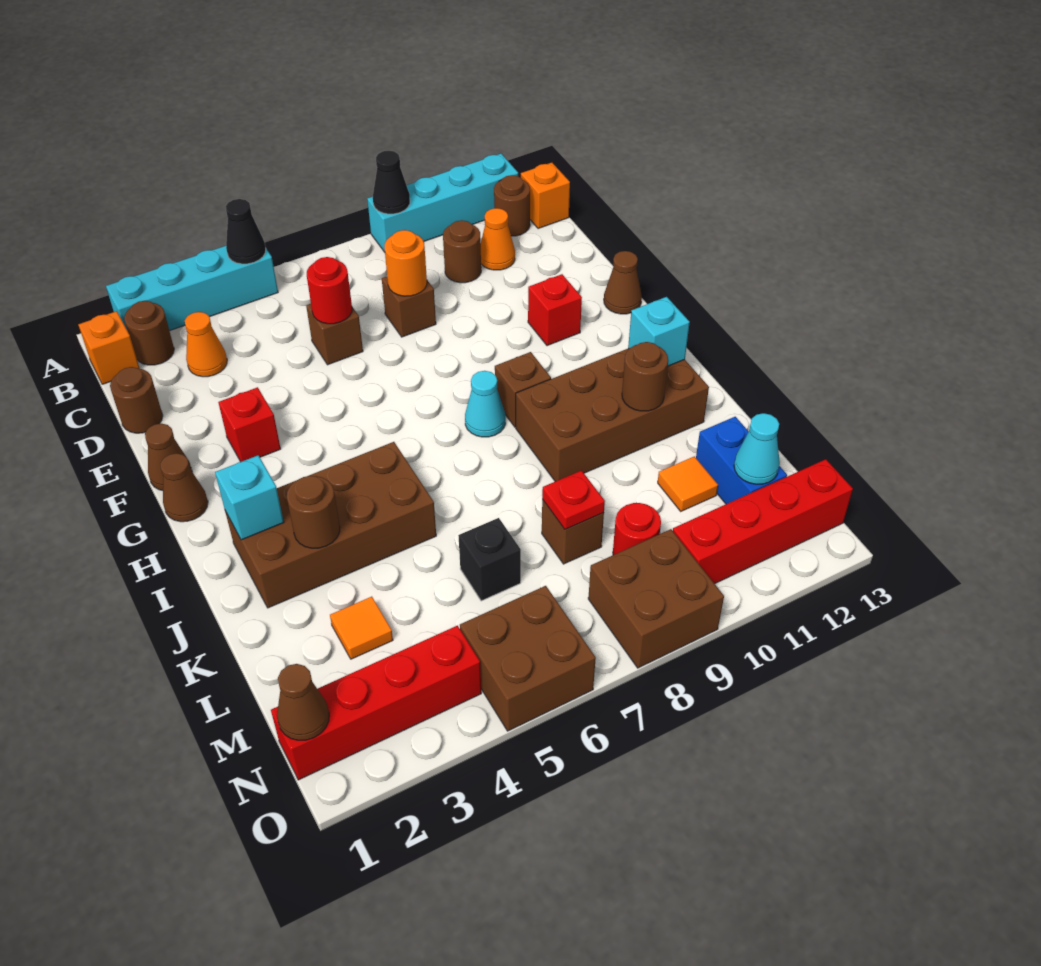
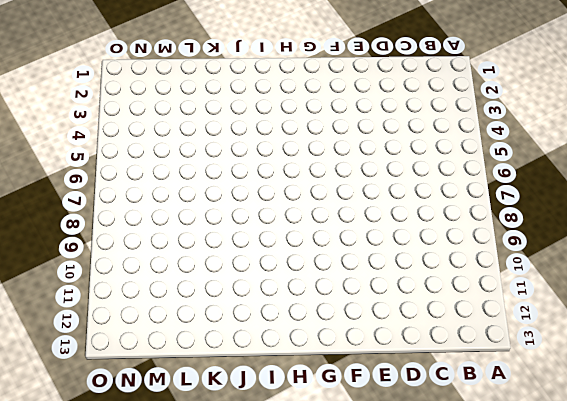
none -> cyan 1x4 brick [106,246,278,331]
none -> cyan 1x4 brick [367,154,518,252]
none -> orange 1x1 brick [78,311,140,384]
none -> brown 1x1 round brick [124,301,174,365]

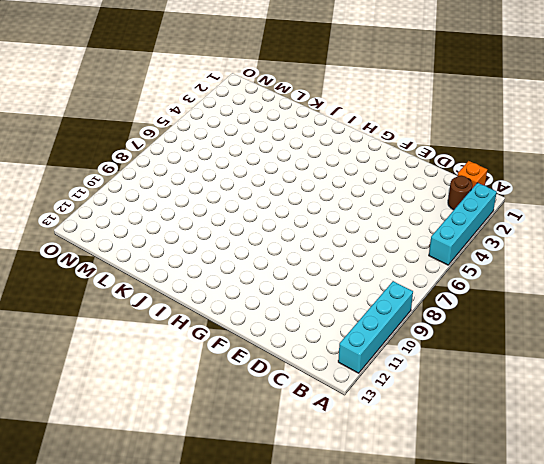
none -> brown 1x1 round brick [494,175,530,236]
none -> orange 1x1 brick [521,163,570,229]
none -> orange 1x1 cone [185,312,227,377]
none -> brown 1x1 round brick [443,220,481,283]

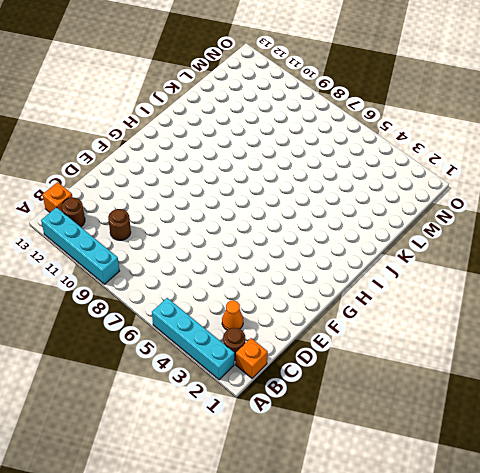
none -> orange 1x1 cone [481,208,515,270]
none -> brown 1x1 round brick [110,367,163,433]
none -> brown 1x1 brick [306,304,363,365]
none -> brown 1x1 brick [382,276,436,337]

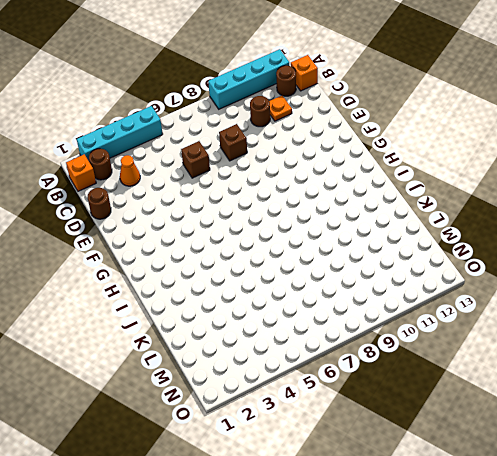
orange 1x1 plate [269,95,292,121] -> orange 1x1 cone [481,208,515,270]
none -> brown 1x1 cone [145,423,192,490]
none -> red 1x1 brick [218,387,281,462]
none -> red 1x1 brick [528,274,582,346]
none -> brown 1x1 cone [604,251,642,314]

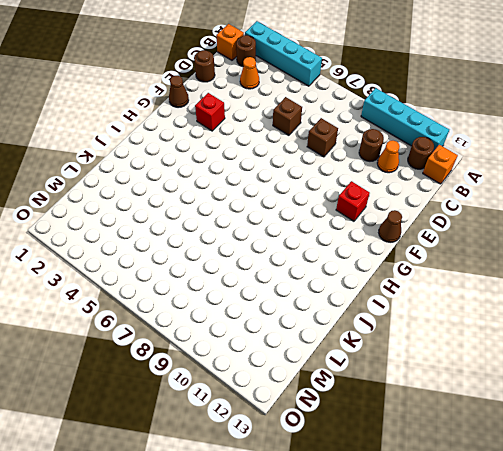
none -> brown 1x1 cone [160,453,208,522]
none -> cyan 1x1 cone [465,371,505,437]
none -> brown 1x1 brick [495,352,551,427]
none -> brown 2x4 brick [225,442,436,608]

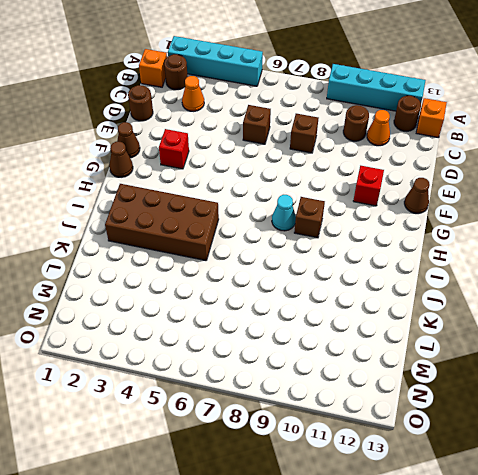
none -> brown 2x4 brick [516,348,709,481]
none -> orange 1x1 tile [330,597,393,659]
none -> black 1x1 brick [458,518,521,601]
none -> brown 1x1 brick [542,499,604,564]

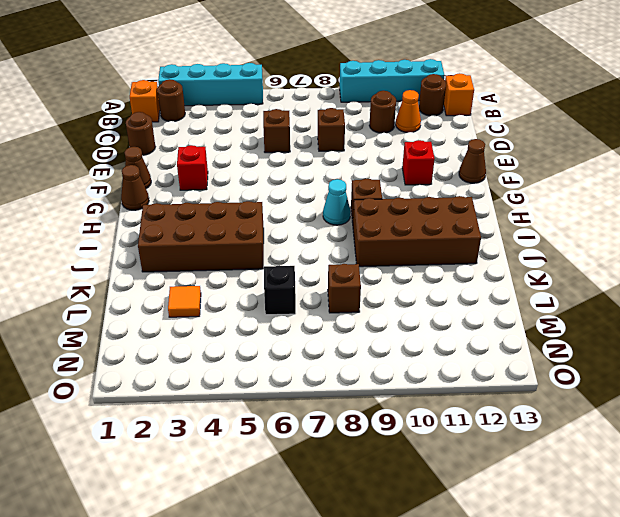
none -> orange 1x1 cone [185,312,227,377]
none -> orange 1x1 tile [658,456,718,511]
none -> blue 1x2 brick [696,417,787,504]
none -> red 1x1 round brick [613,503,661,555]

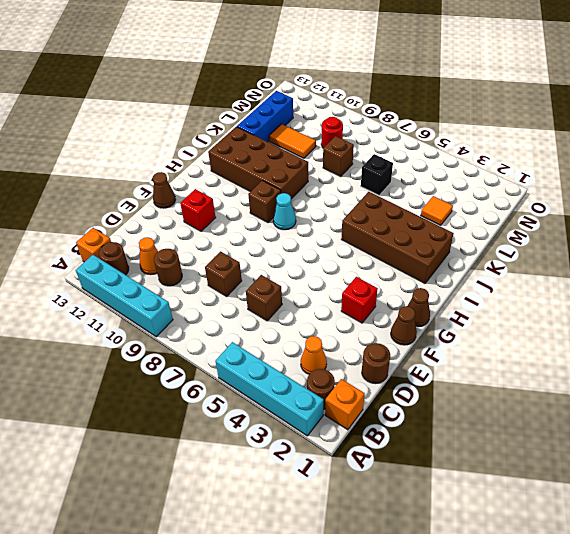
blue 1x3 brick [237,91,293,142] -> blue 1x2 brick [696,417,787,504]
orange 1x2 tile [269,124,316,158] -> orange 1x1 tile [658,456,718,511]
none -> red 1x4 brick [271,626,481,780]
none -> brown 2x2 brick [460,586,596,731]
none -> brown 2x2 brick [588,529,724,668]
none -> red 1x4 brick [673,459,853,584]

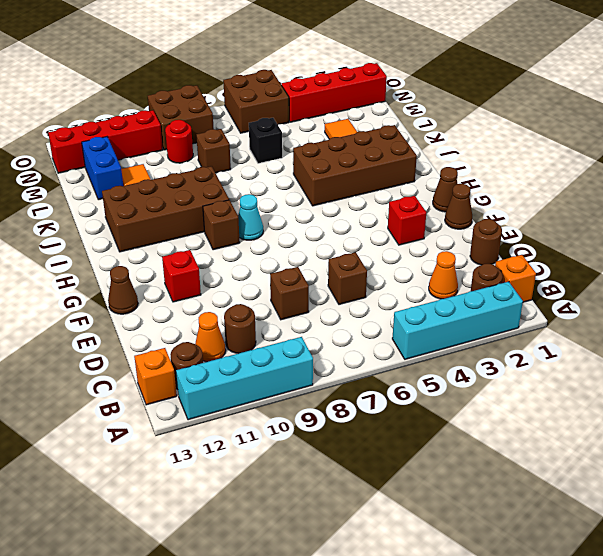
none -> black 1x1 cone [226,199,266,264]
none -> black 1x1 cone [373,151,410,214]
none -> red 1x1 round brick [307,257,352,324]
none -> orange 1x1 round brick [384,230,427,296]

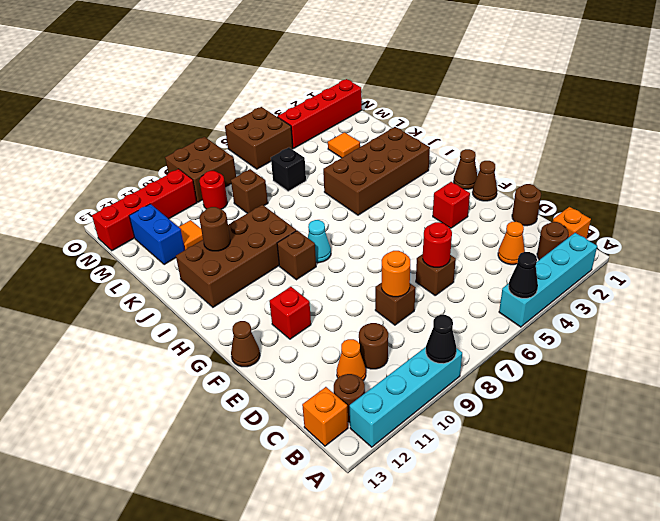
none -> cyan 1x1 brick [215,455,284,540]
none -> cyan 1x1 brick [628,297,690,366]
none -> brown 1x1 round brick [287,476,340,548]
none -> red 1x1 plate [542,471,605,529]

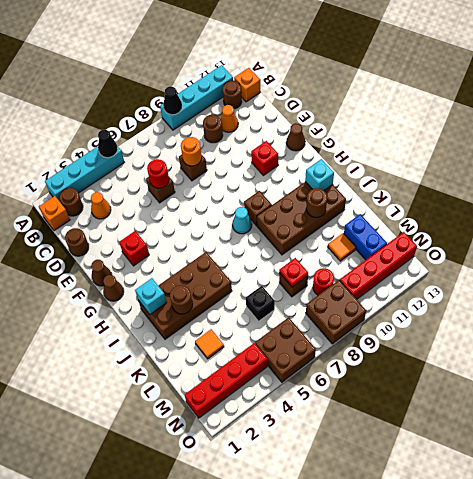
none -> cyan 1x1 cone [734,413,780,484]
none -> brown 1x1 cone [277,664,329,740]

